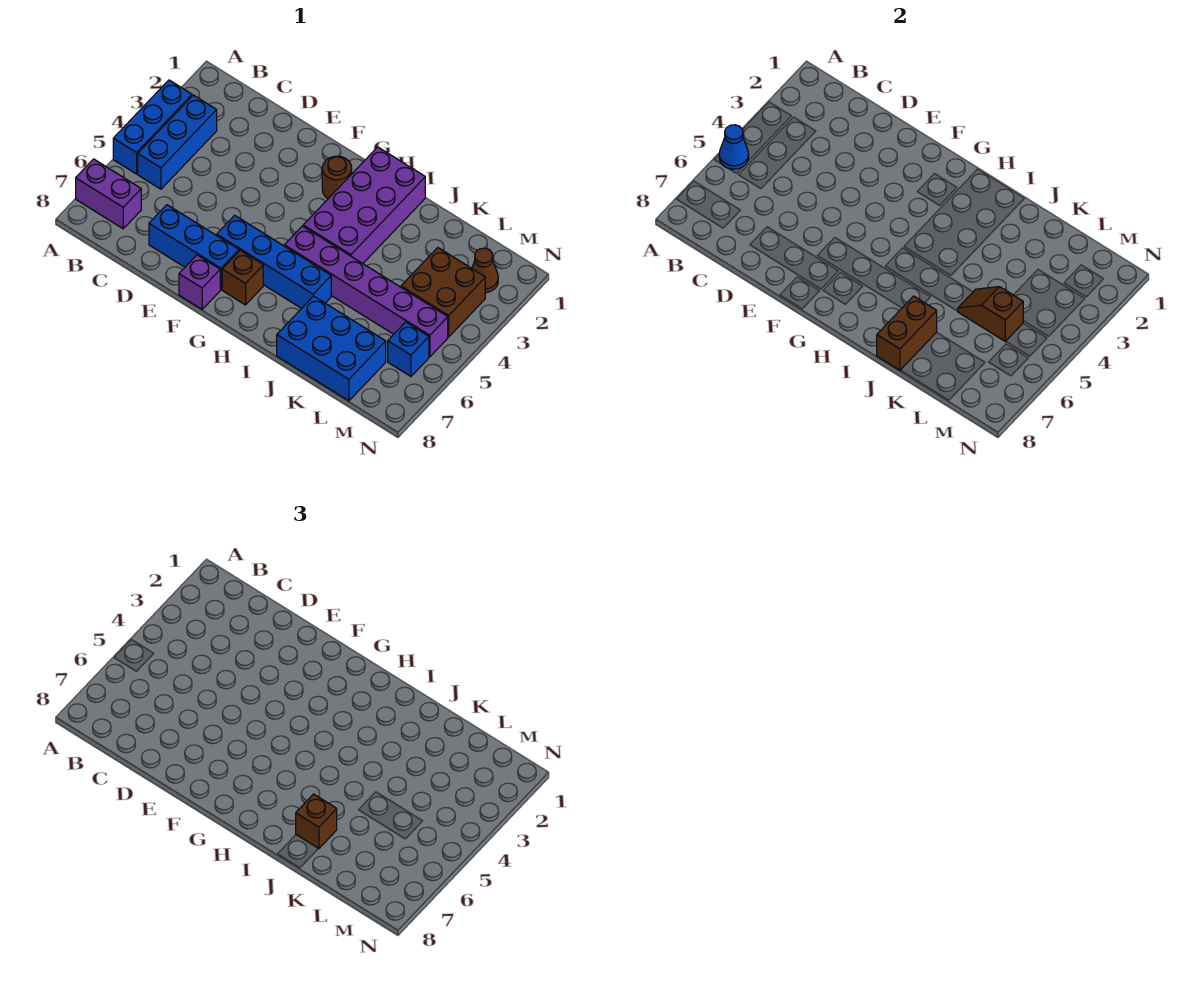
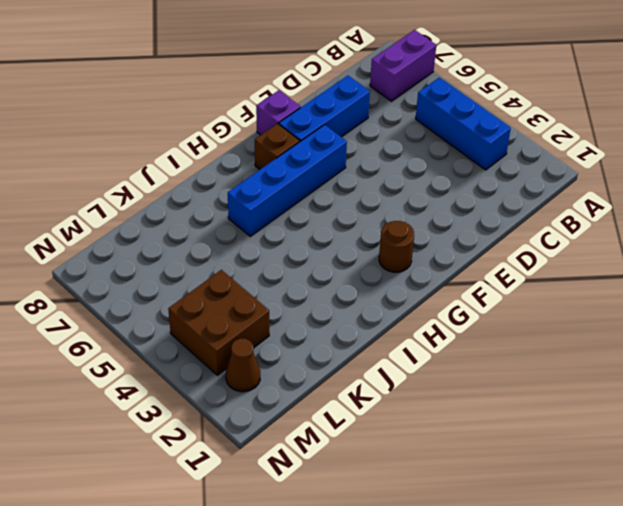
none -> blue 1x3 brick [113,80,192,174]
none -> purple 2x4 brick [303,147,425,263]
none -> purple 1x6 brick [284,226,448,357]

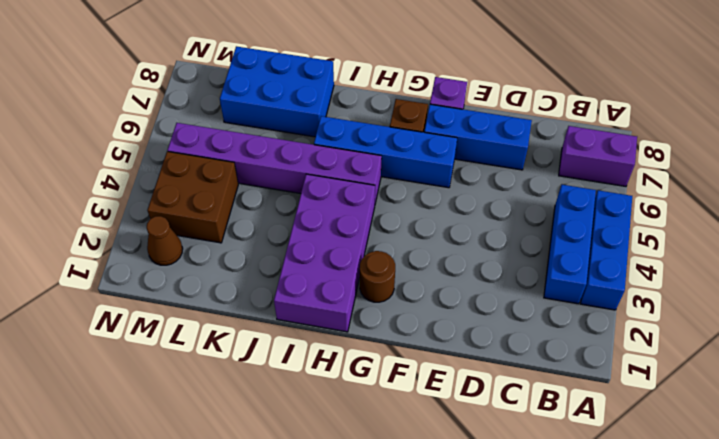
none -> blue 1x1 brick [388,322,429,376]
none -> blue 1x1 cone [719,125,749,169]
none -> brown 1x2 brick [877,296,937,370]

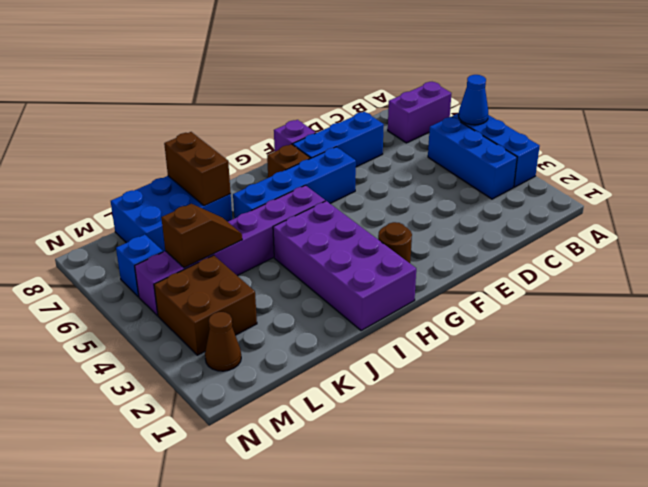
none -> brown 1x1 brick [296,794,337,849]

